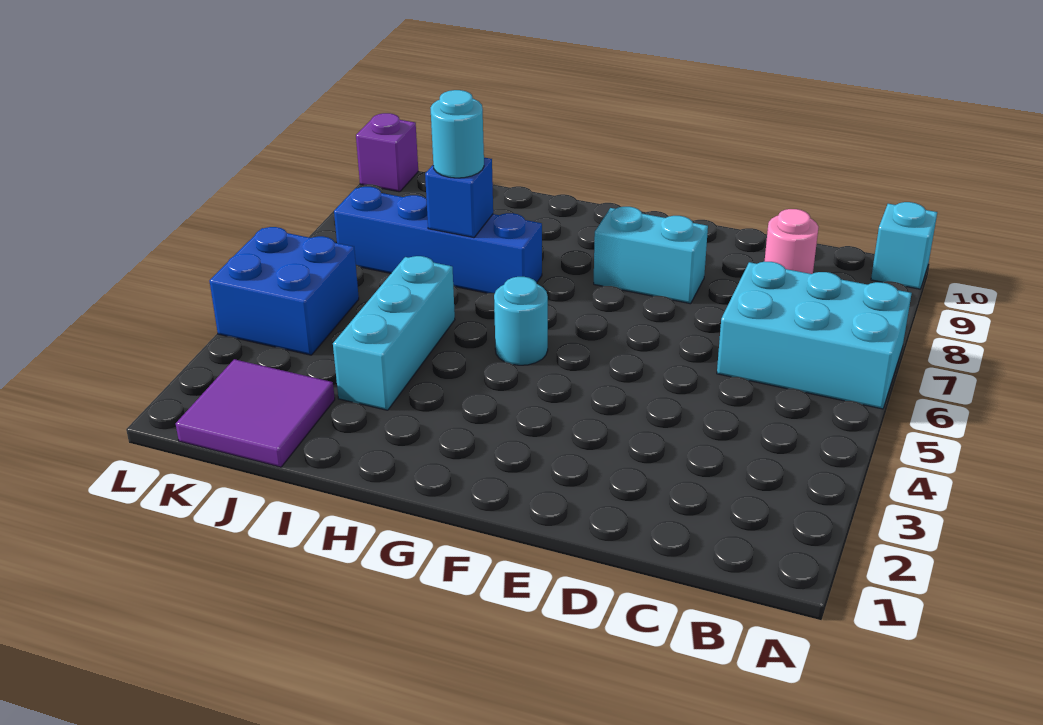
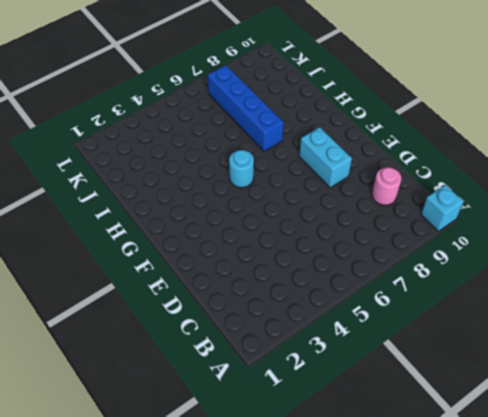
none -> cyan 2x3 brick [717,262,912,409]
none -> cyan 1x3 brick [333,256,455,410]
none -> purple 2x2 tile [176,359,335,467]

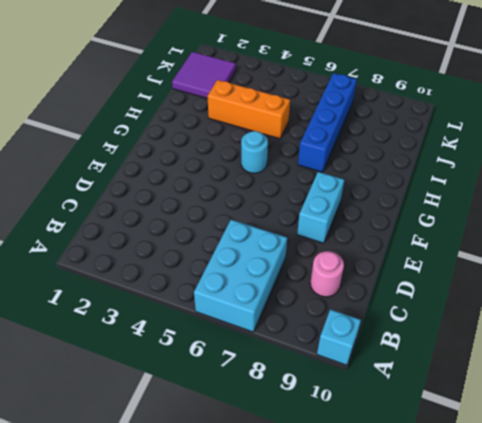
orange 1x3 brick [208,80,290,139] -> cyan 1x3 brick [333,256,455,410]
none -> blue 2x2 brick [209,227,359,355]
none -> purple 1x1 brick [356,113,418,192]
none -> blue 1x1 brick [425,158,493,238]

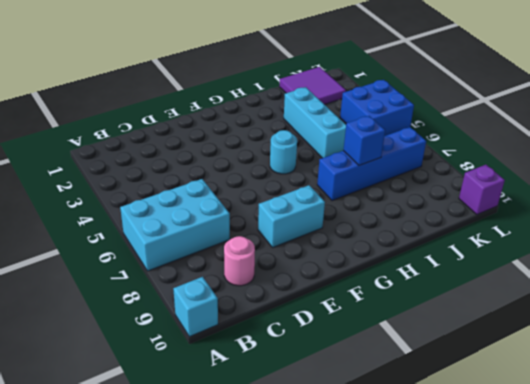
none -> cyan 1x1 round brick [430,90,484,178]

